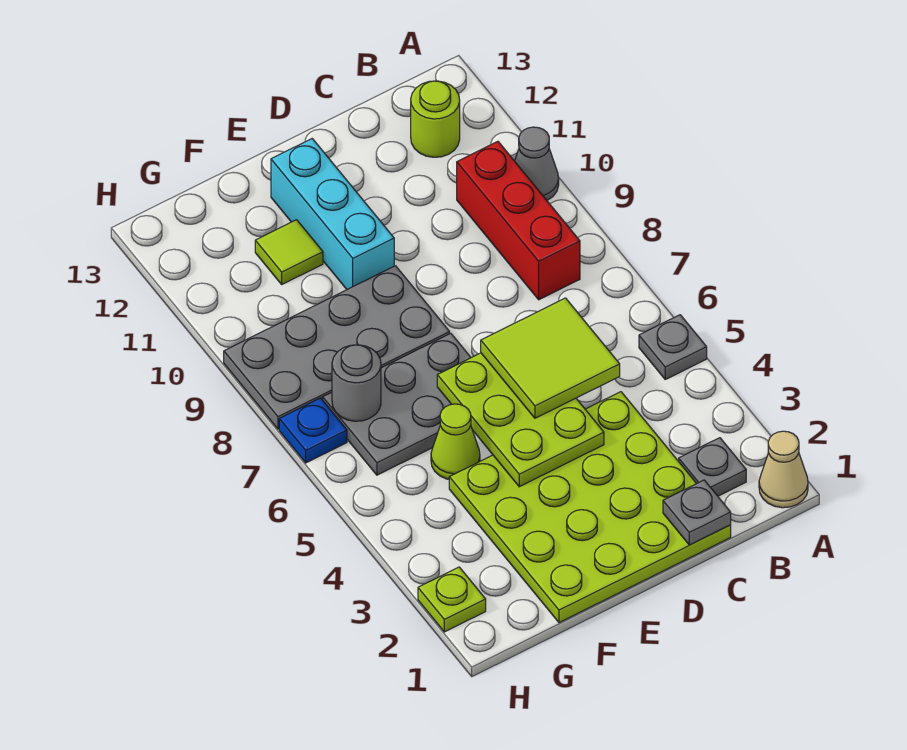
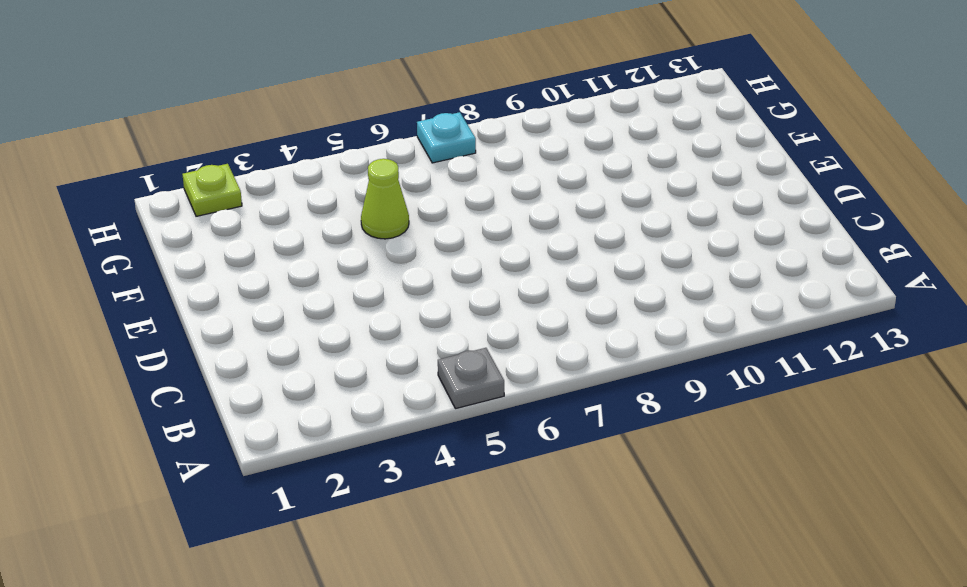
cyan 1x1 plate [417,112,476,163] -> blue 1x1 plate [279,398,347,463]
none -> tan 1x1 cone [759,431,808,508]
none -> grey 1x1 cone [515,127,559,200]
none -> grey 1x1 plate [679,438,746,496]

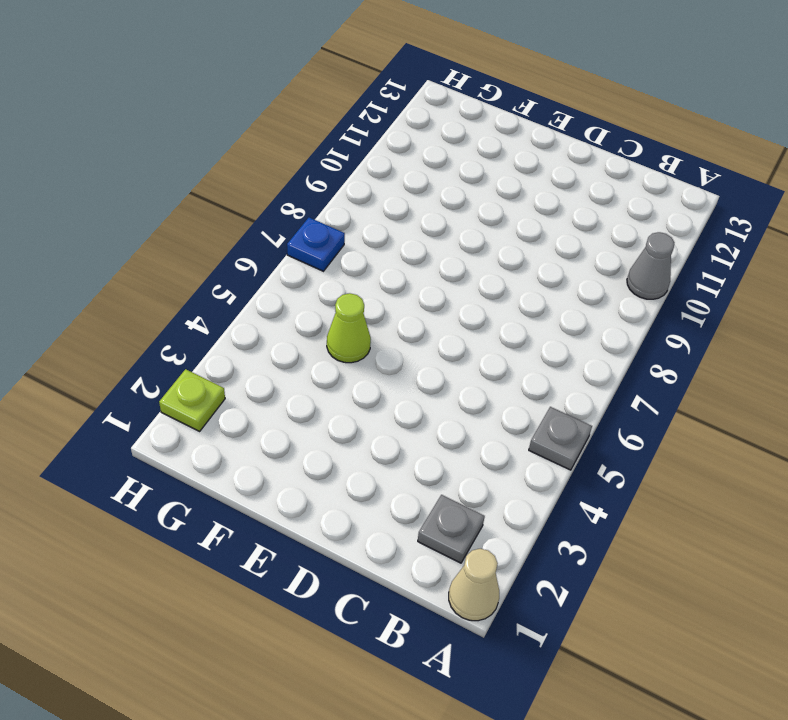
none -> red 1x3 brick [457,142,580,300]
none -> lime 1x1 round brick [411,81,460,157]
none -> lime 4x4 plate [449,392,731,623]

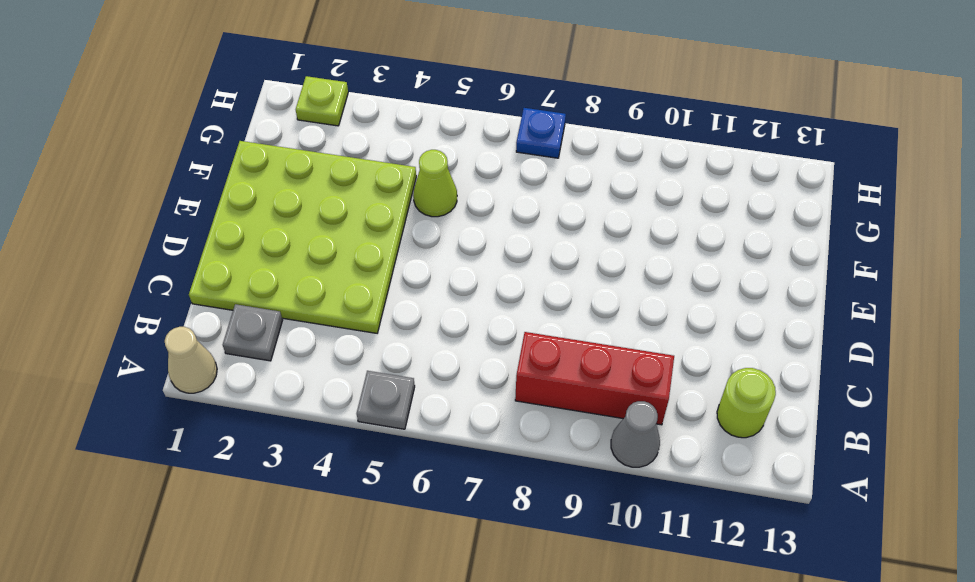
none -> grey 2x3 plate [323,333,471,475]
none -> grey 2x4 plate [224,266,450,429]
none -> cyan 1x3 brick [271,139,394,289]

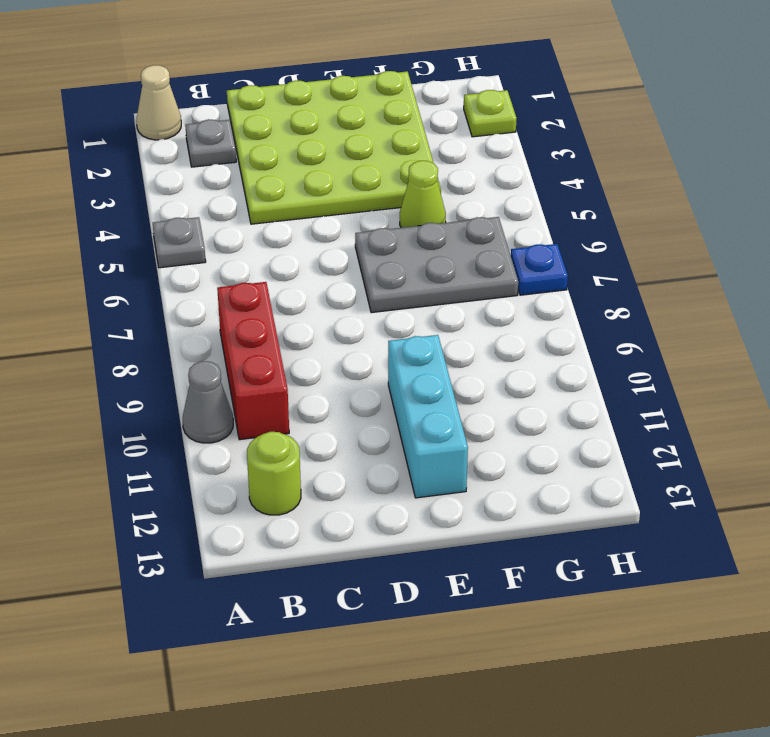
none -> grey 2x4 plate [224,266,450,429]
none -> lime 1x1 tile [255,220,323,284]
none -> grey 1x1 plate [663,480,731,545]

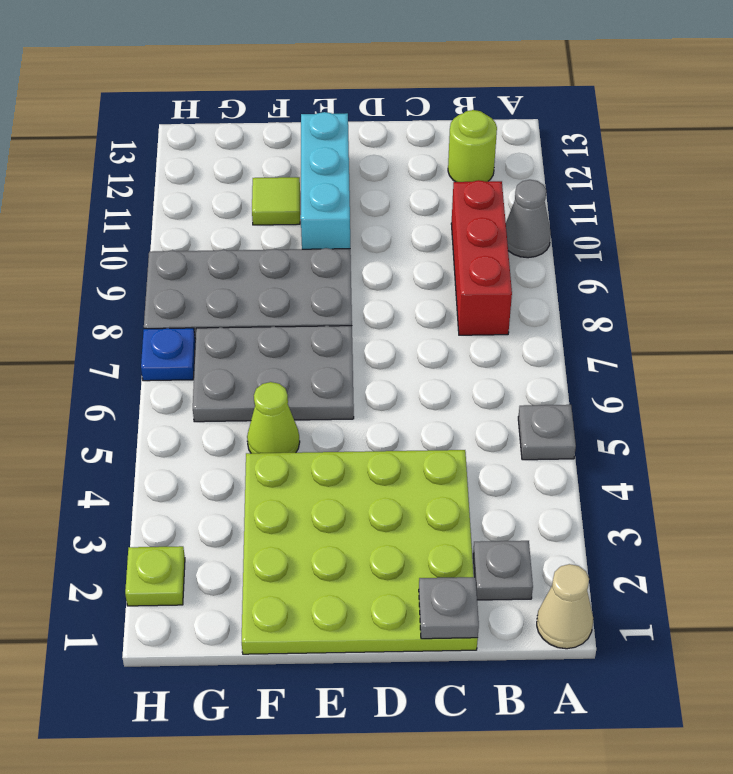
none -> lime 2x3 plate [437,353,604,487]
none -> grey 1x1 round brick [332,345,381,421]
none -> lime 2x2 tile [481,298,620,418]

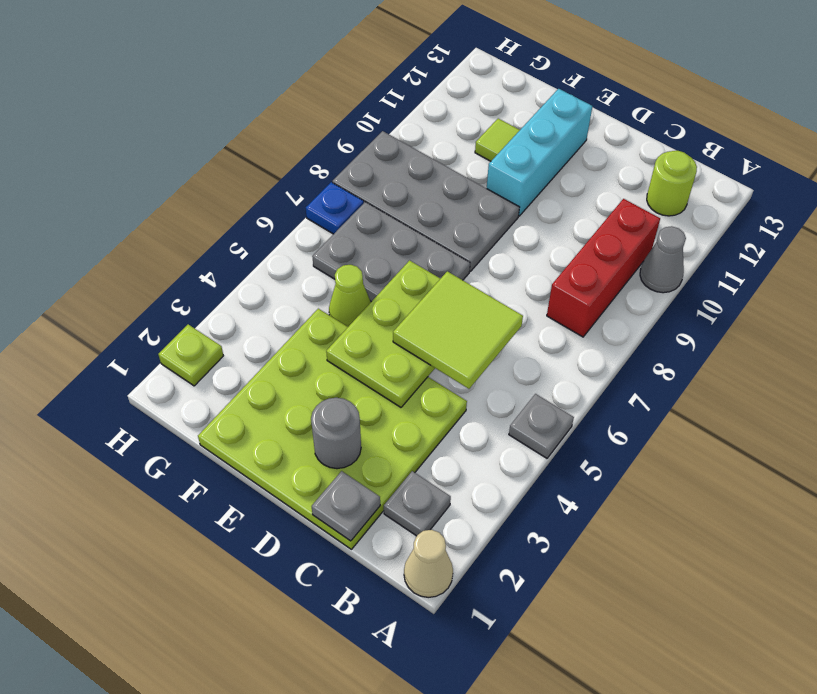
grey 1x1 round brick [311,398,361,469] -> grey 1x1 round brick moved to [332,345,381,421]

